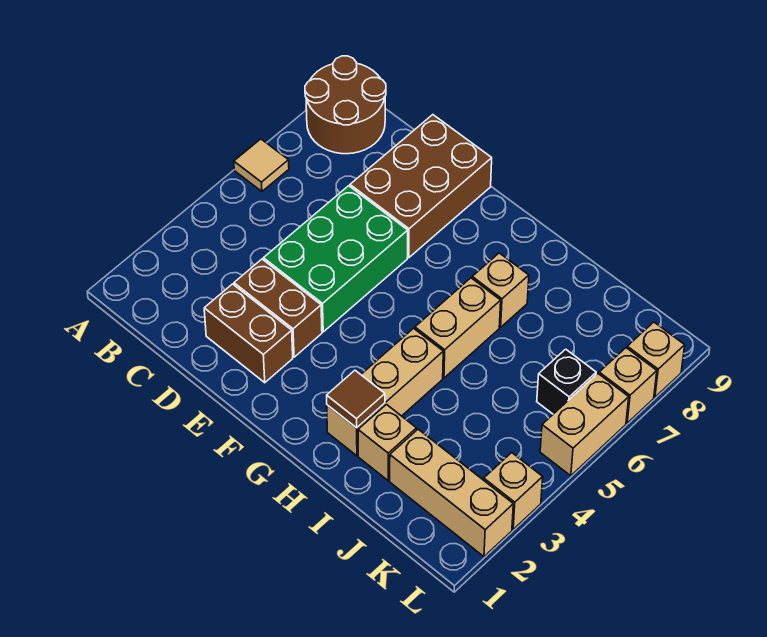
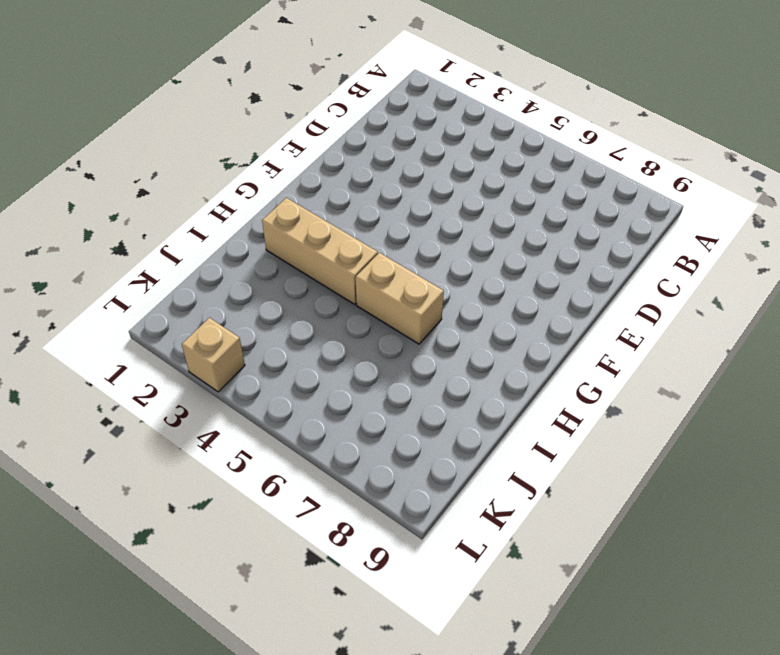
none -> tan 1x1 tile [234,139,289,191]
none -> brown 2x2 round brick [305,56,386,154]
none -> brown 1x2 brick [204,284,293,383]

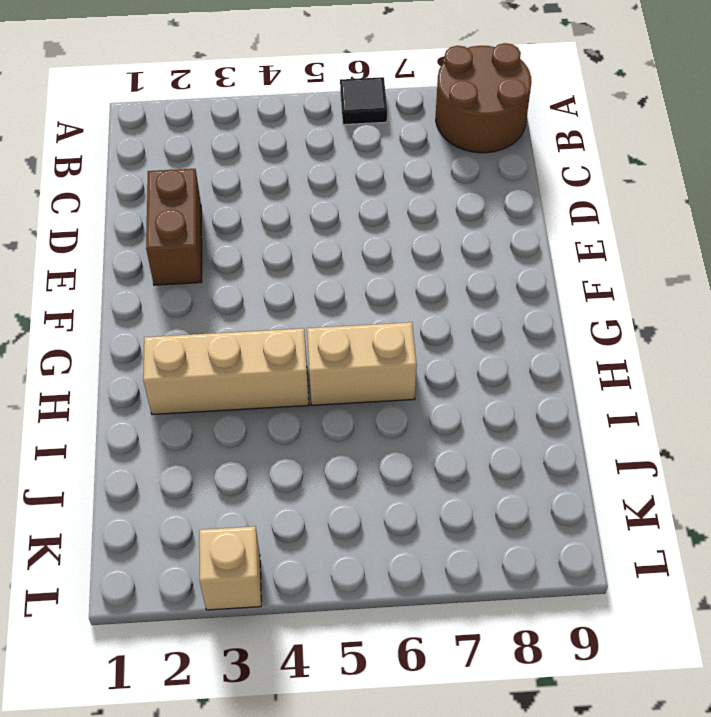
black 1x1 tile [340,77,387,125] -> tan 1x1 tile [234,139,289,191]
none -> brown 1x2 brick [234,259,322,357]
none -> green 2x3 brick [263,186,408,332]
none -> brown 2x3 brick [350,115,492,258]

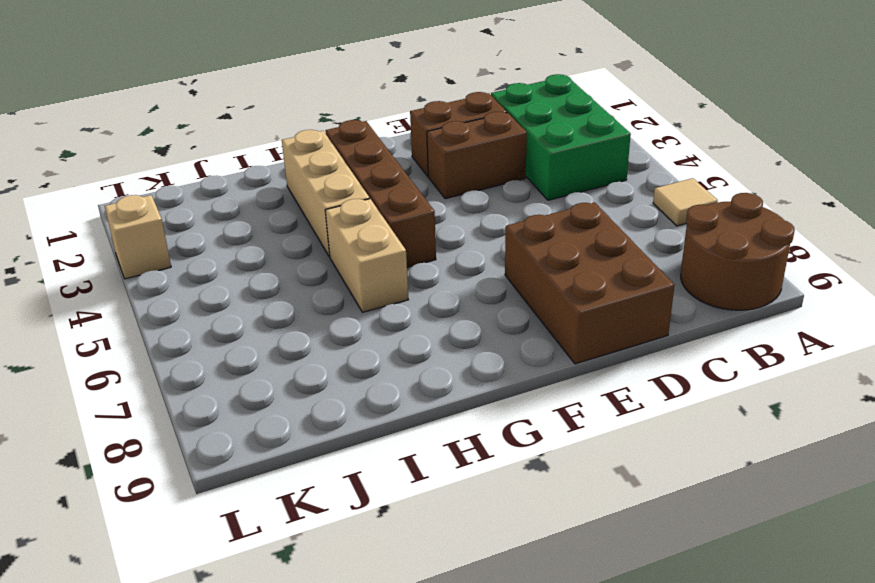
green 2x3 brick [491,74,631,200] -> green 2x3 brick moved to [263,186,408,332]
brown 1x4 brick [325,120,436,267] -> none
none -> tan 1x1 brick [472,253,529,327]
none -> tan 1x1 brick [358,405,417,481]
none -> tan 1x3 brick [390,429,513,557]

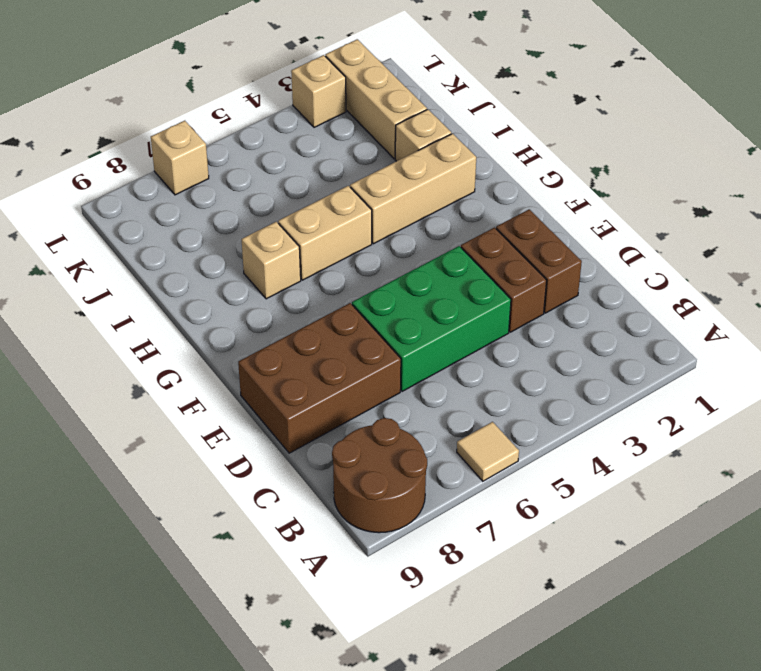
none -> black 1x1 brick [537,349,596,414]
none -> tan 1x2 brick [540,374,629,476]
none -> tan 1x1 brick [627,322,685,397]

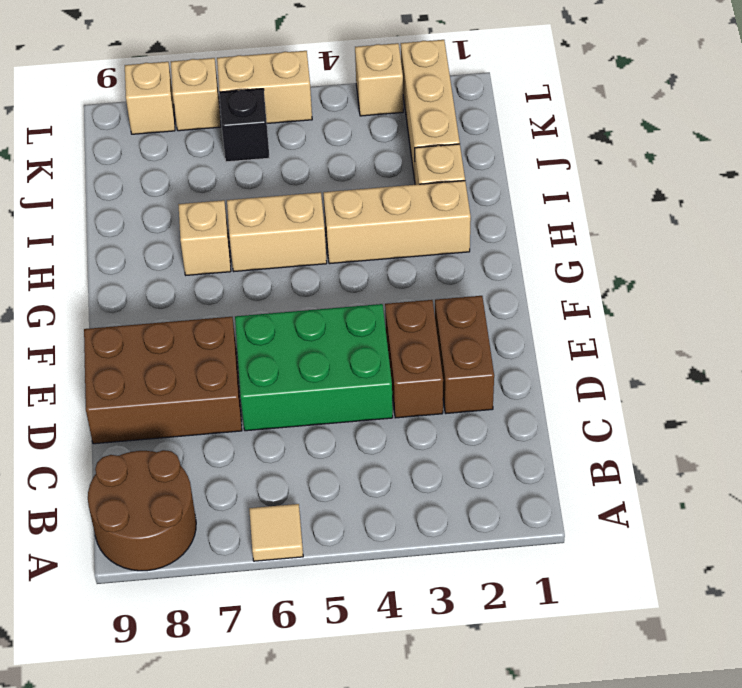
none -> brown 1x1 tile [327,370,385,428]

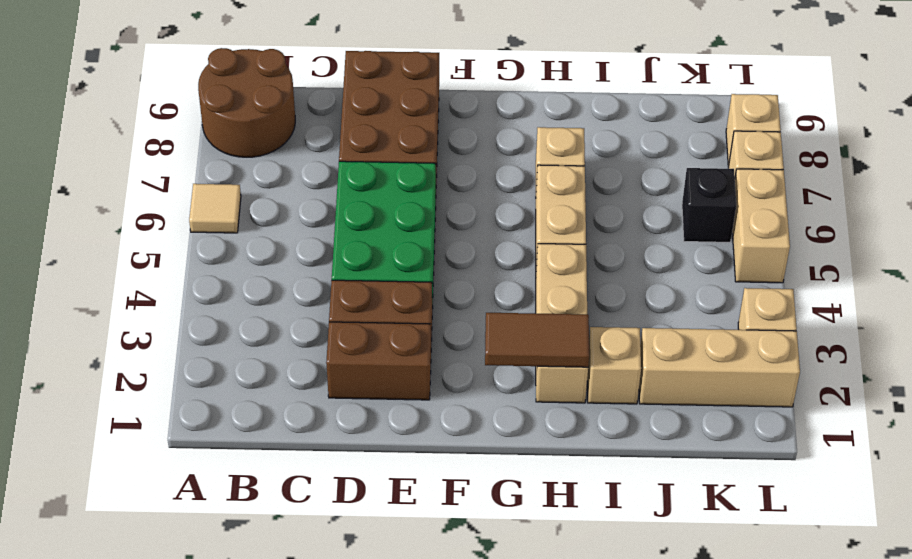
brown 1x2 tile [485,313,589,367] -> brown 1x1 tile [327,370,385,428]

